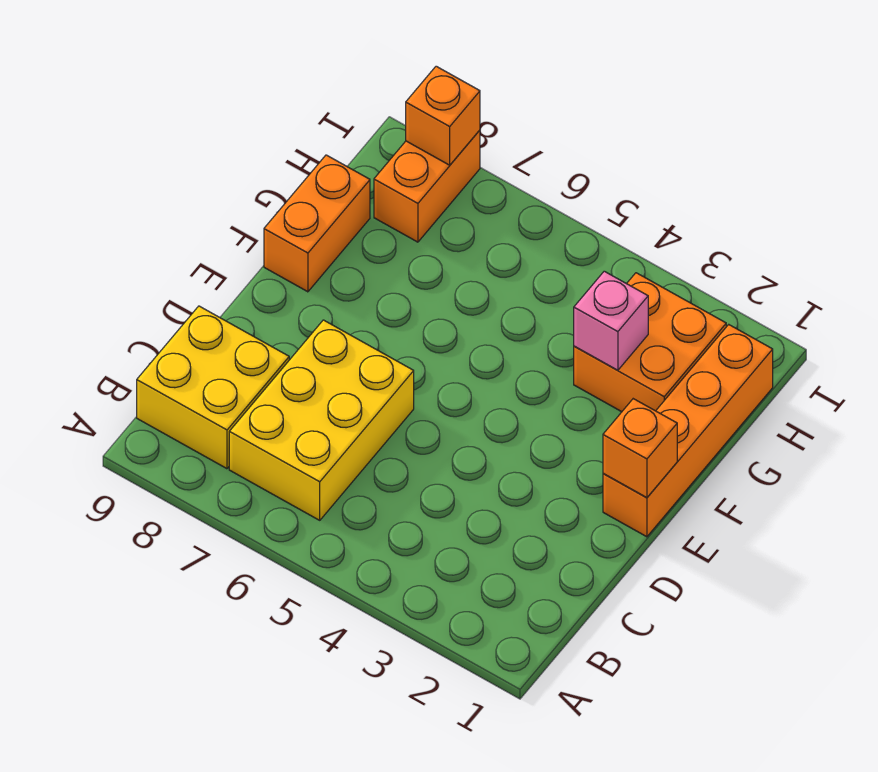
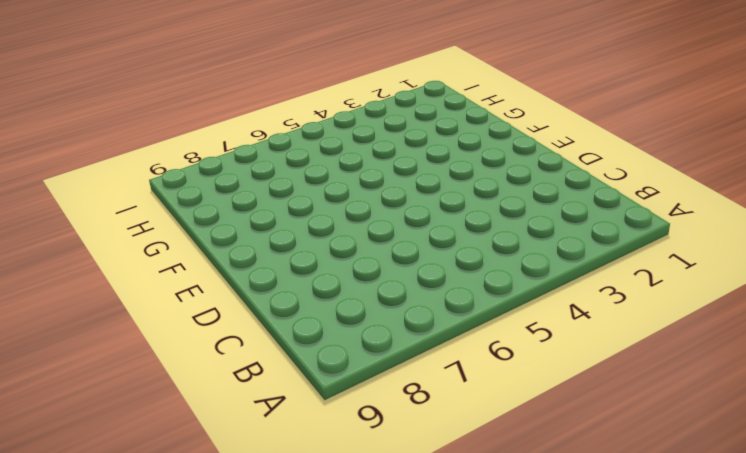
none -> yellow 2x3 brick [229,320,414,520]
none -> yellow 2x2 brick [137,306,289,469]

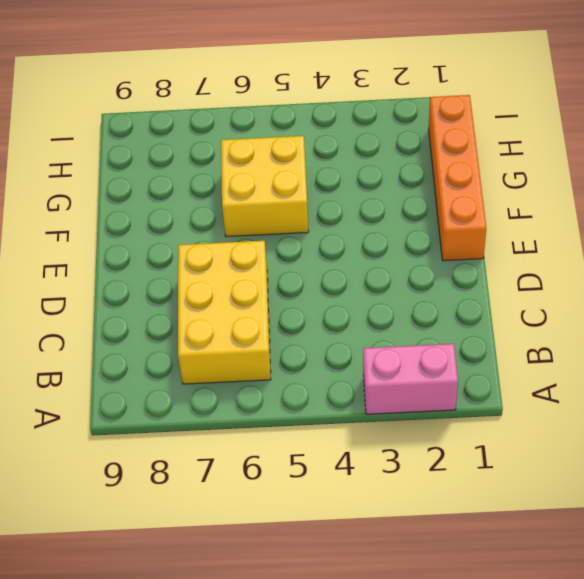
pink 1x2 brick [363,344,458,414] -> none
yellow 2x2 brick [221,136,309,237] -> yellow 2x2 brick moved to [137,306,289,469]
none -> orange 1x2 brick [264,155,370,292]
none -> orange 2x2 brick [574,273,726,412]

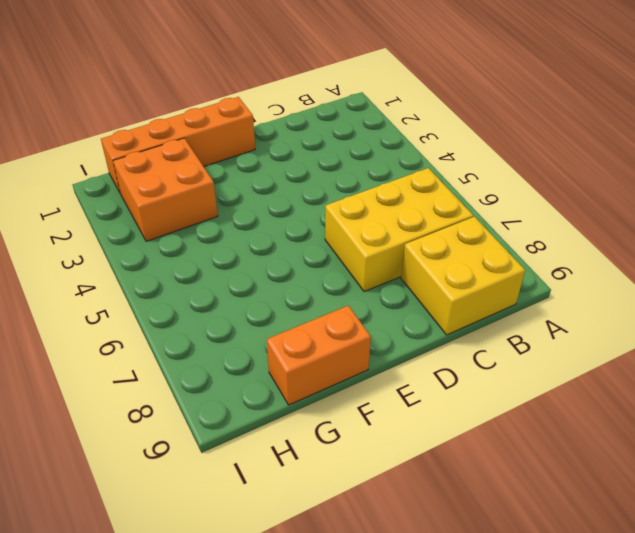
none -> orange 1x2 brick [374,130,480,242]
none -> orange 1x1 brick [603,399,677,498]

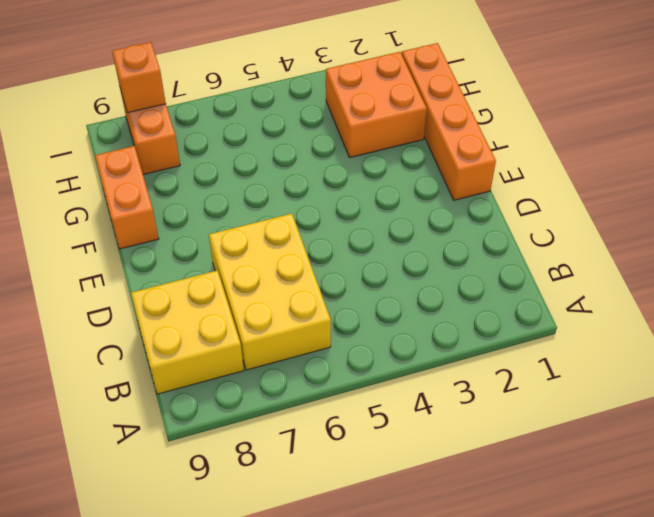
none -> orange 1x1 brick [603,399,677,498]
none -> pink 1x1 brick [574,271,648,370]

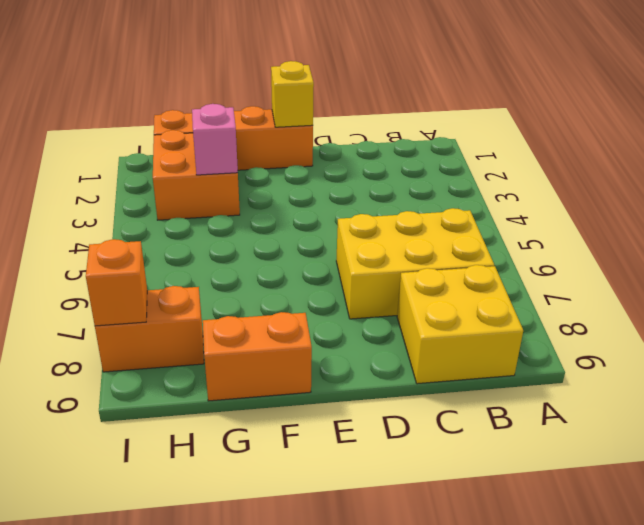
yellow 1x1 brick [271,61,314,127] -> orange 1x1 brick [603,399,677,498]

